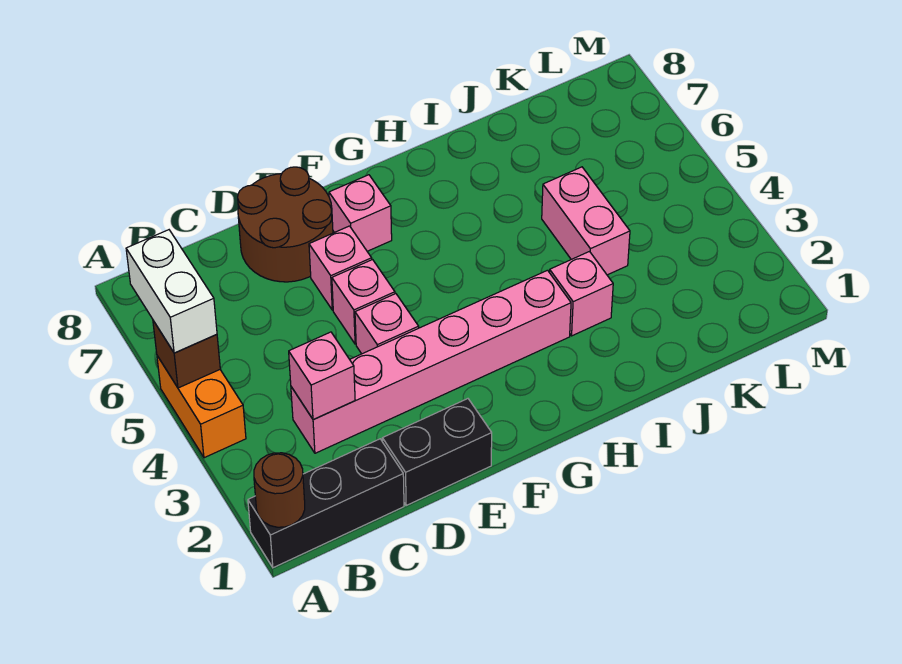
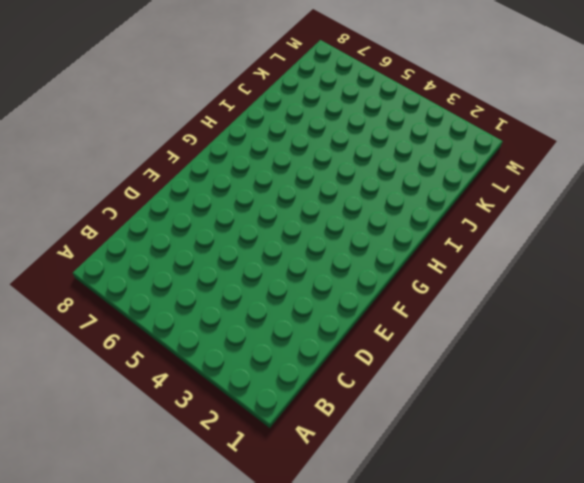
none -> black 1x3 brick [248,439,404,568]
none -> orange 1x2 brick [157,356,246,458]
none -> pink 1x6 brick [291,270,571,453]

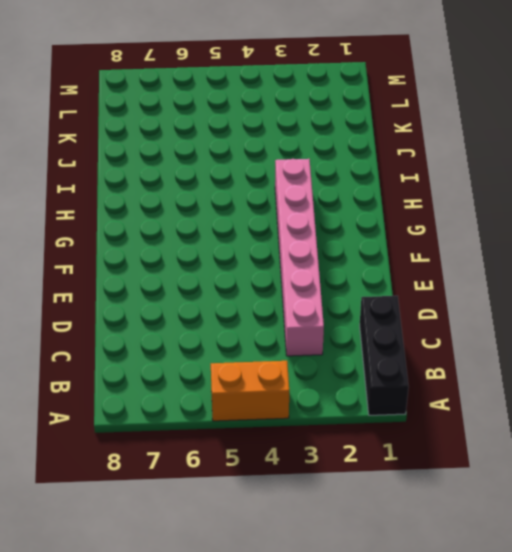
none -> black 1x2 brick [382,399,492,505]
none -> brown 2x2 round brick [238,167,333,282]
none -> pink 1x1 brick [355,294,419,354]

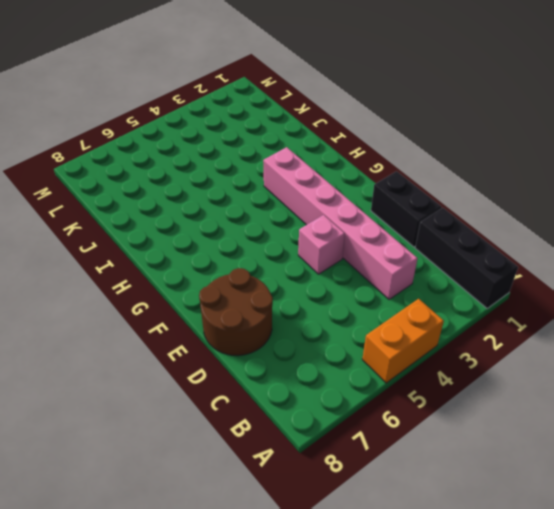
none -> pink 1x1 brick [332,260,395,344]
none -> pink 1x1 brick [309,226,372,310]
none -> pink 1x1 brick [329,175,392,251]

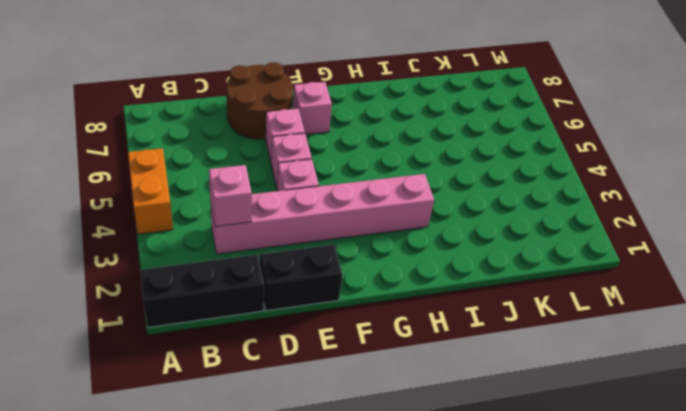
none -> pink 1x1 brick [550,252,613,336]
none -> pink 1x2 brick [542,167,630,275]
none -> brown 1x1 round brick [254,453,305,527]

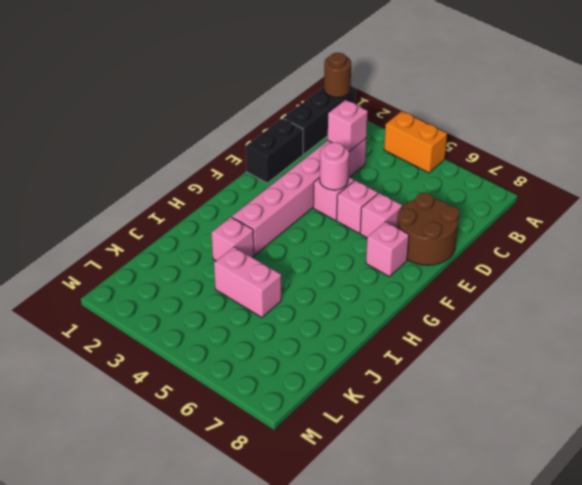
pink 1x1 round brick [320,142,349,190] -> none
none -> brown 1x1 brick [153,321,220,388]
none -> white 1x2 brick [126,230,217,353]

